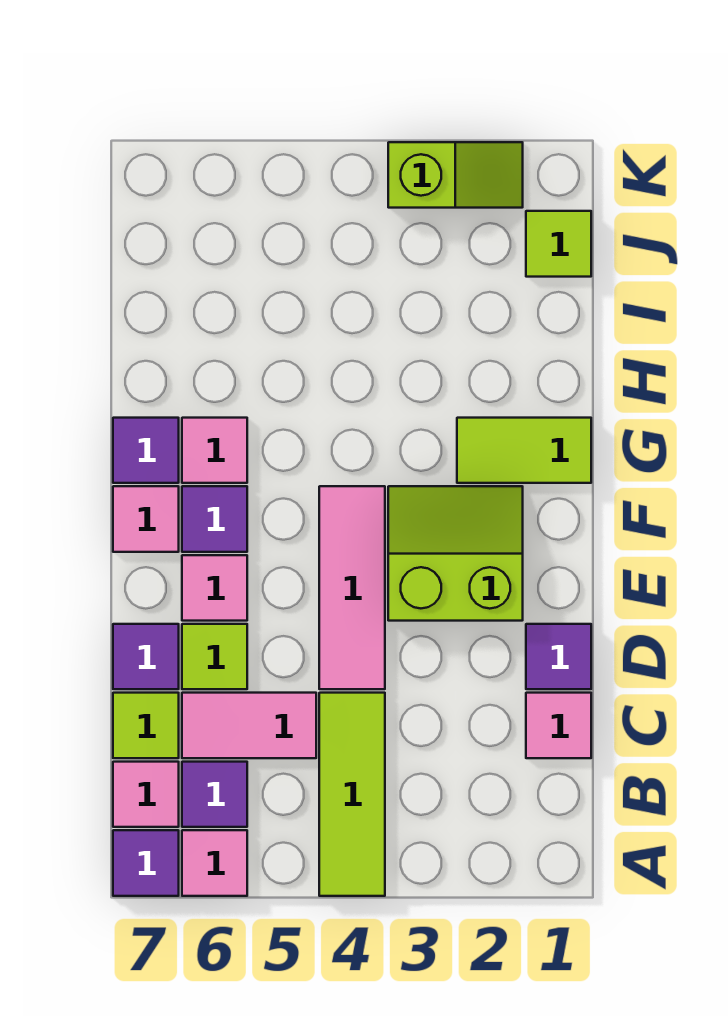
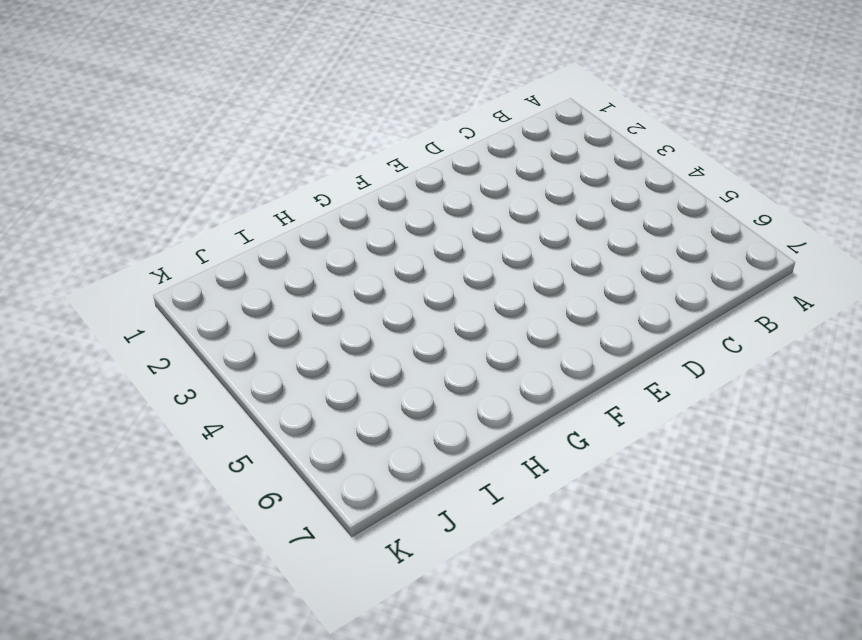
none -> lime 1x3 tile [319,693,385,896]
none -> pink 1x1 tile [182,830,247,896]
none -> purple 1x1 tile [113,830,179,896]

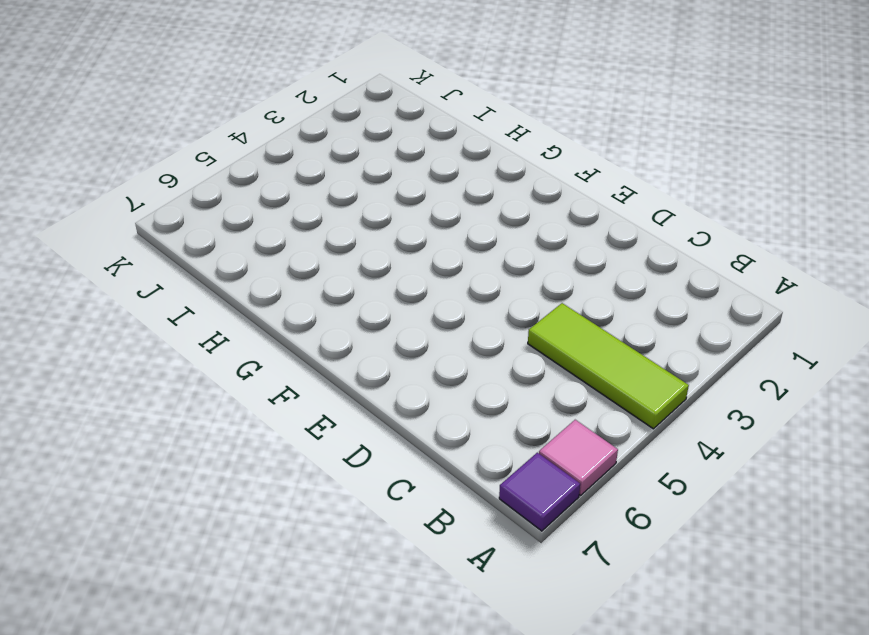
none -> purple 1x1 tile [182,762,247,827]
none -> pink 1x1 tile [113,762,179,827]
none -> pink 1x1 tile [526,693,591,758]

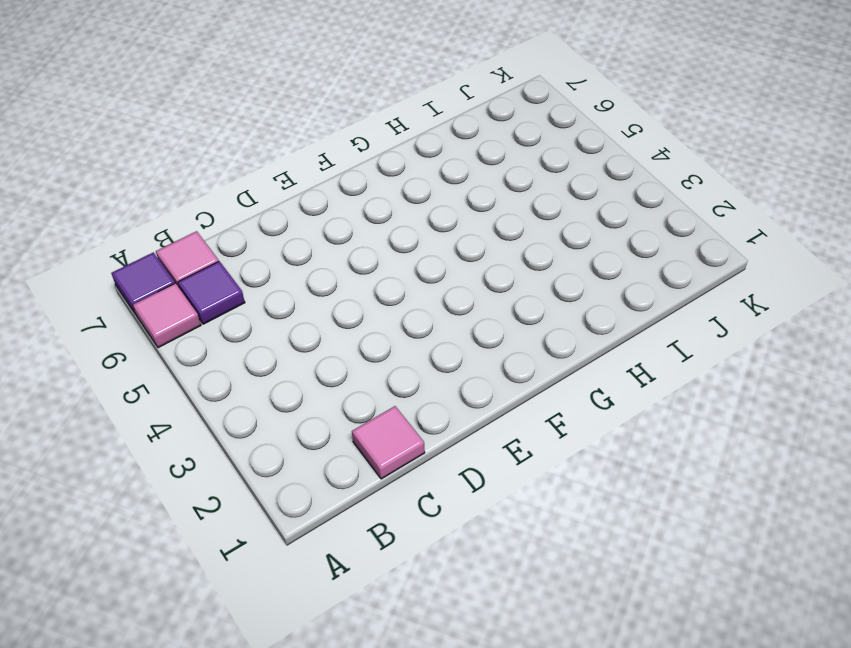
none -> lime 1x3 tile [319,693,385,896]
none -> pink 1x2 tile [182,693,316,758]
none -> lime 1x1 tile [113,693,179,758]

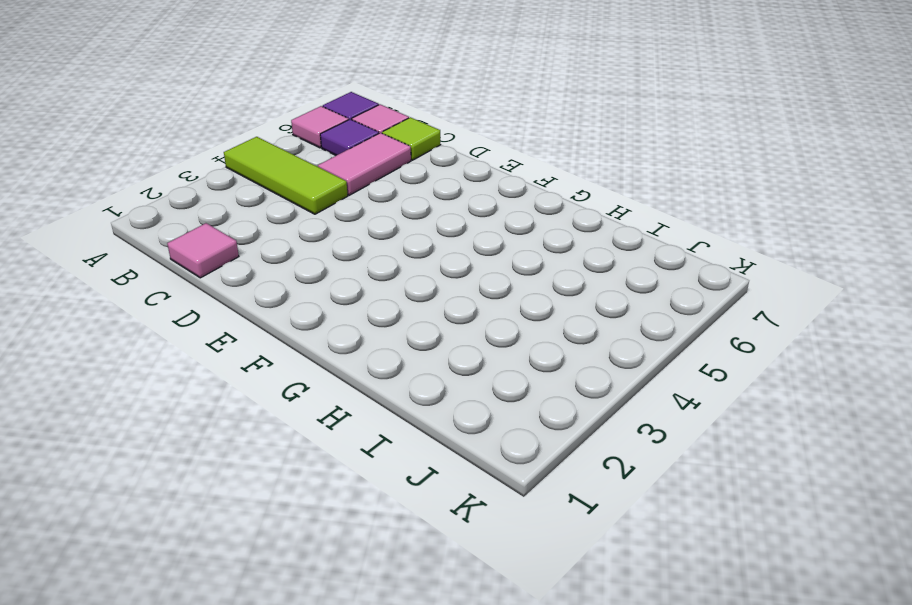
none -> purple 1x1 tile [526,624,591,689]
none -> pink 1x3 tile [319,486,385,689]
none -> lime 1x1 tile [182,624,247,689]

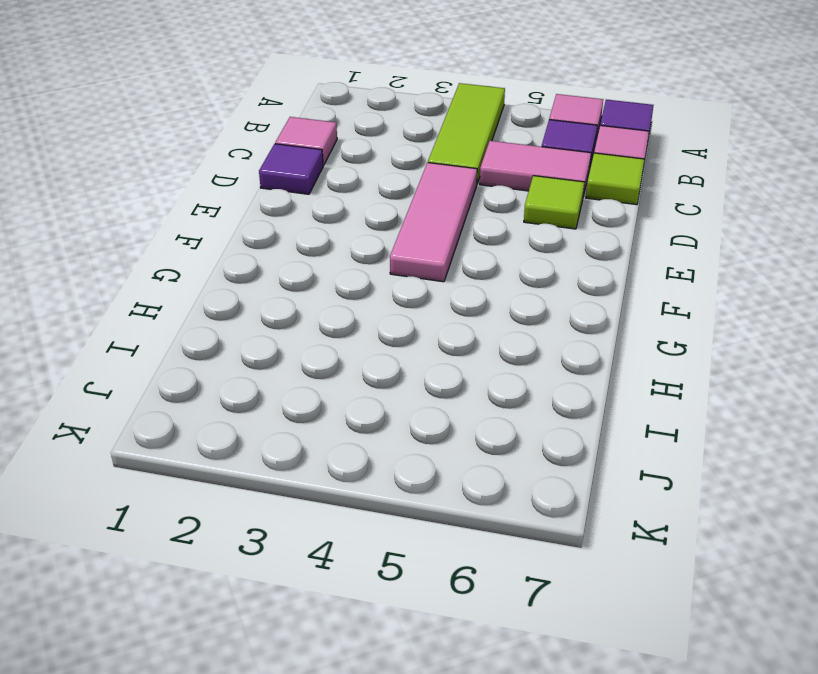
none -> purple 1x1 tile [113,624,179,689]
none -> lime 2x2 slope [388,486,523,621]
none -> pink 1x1 tile [182,555,247,621]

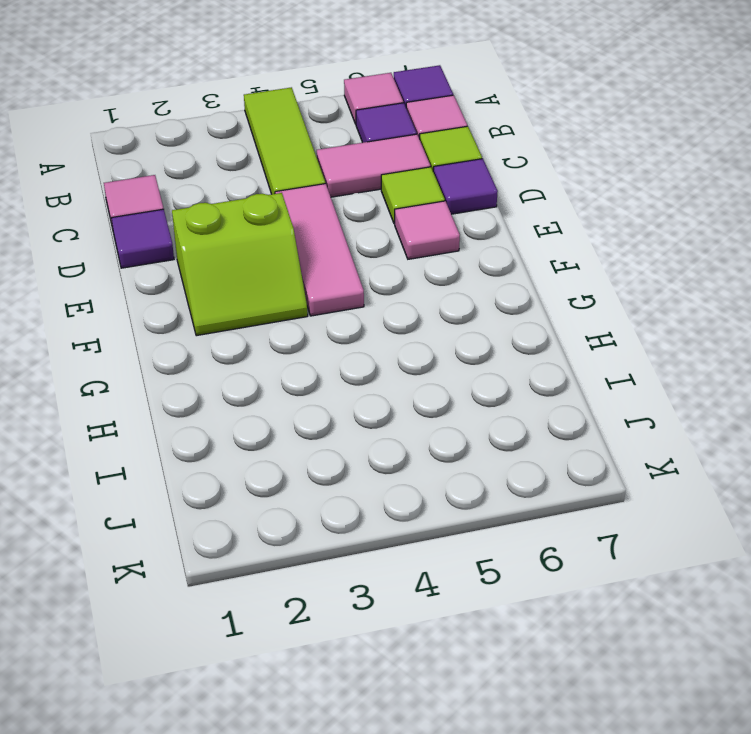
none -> purple 1x1 tile [182,486,247,552]
none -> pink 1x1 tile [113,486,179,552]
none -> lime 1x2 tile [457,418,591,483]

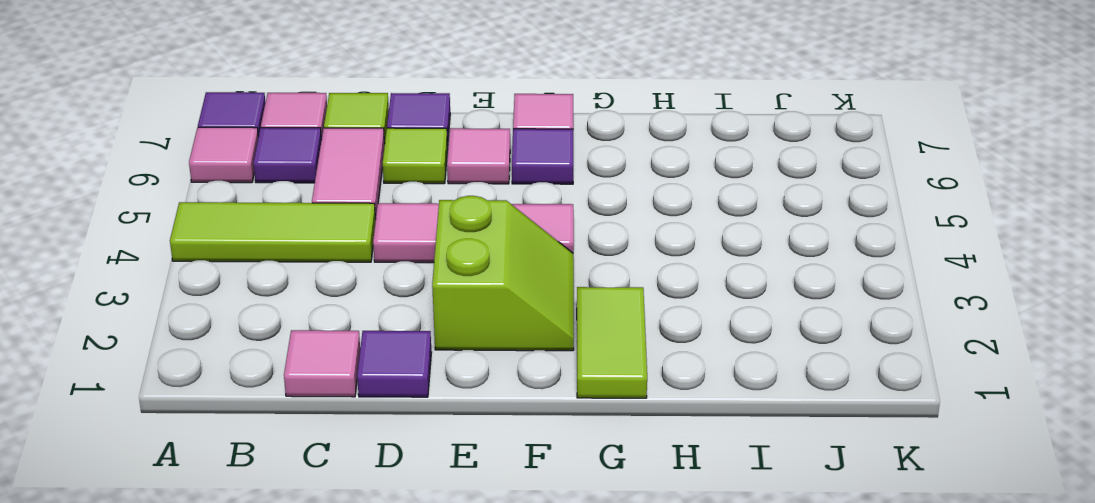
none -> pink 1x1 tile [182,418,247,483]
none -> purple 1x1 tile [113,418,179,483]
none -> lime 1x1 tile [526,211,591,277]

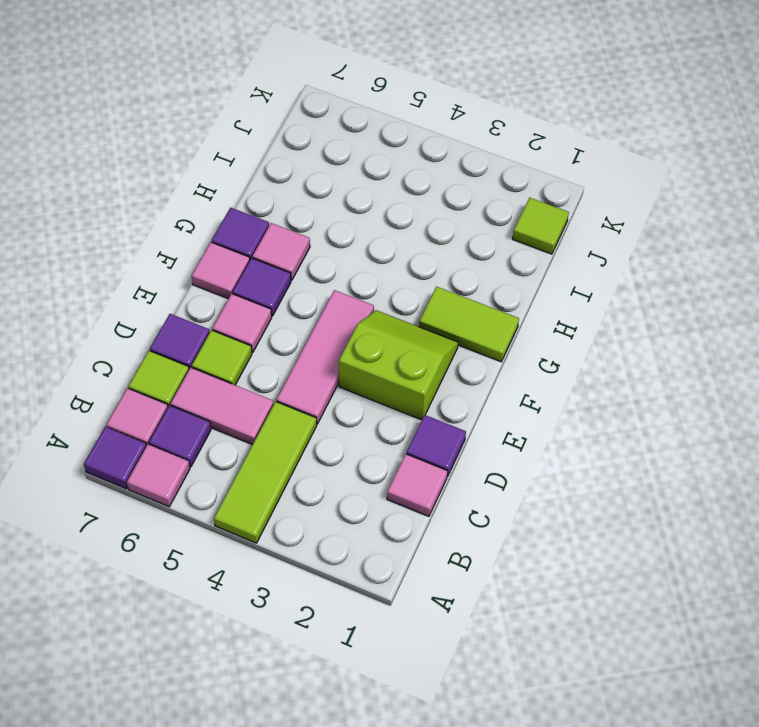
none -> lime 1x2 slope [388,142,523,208]

